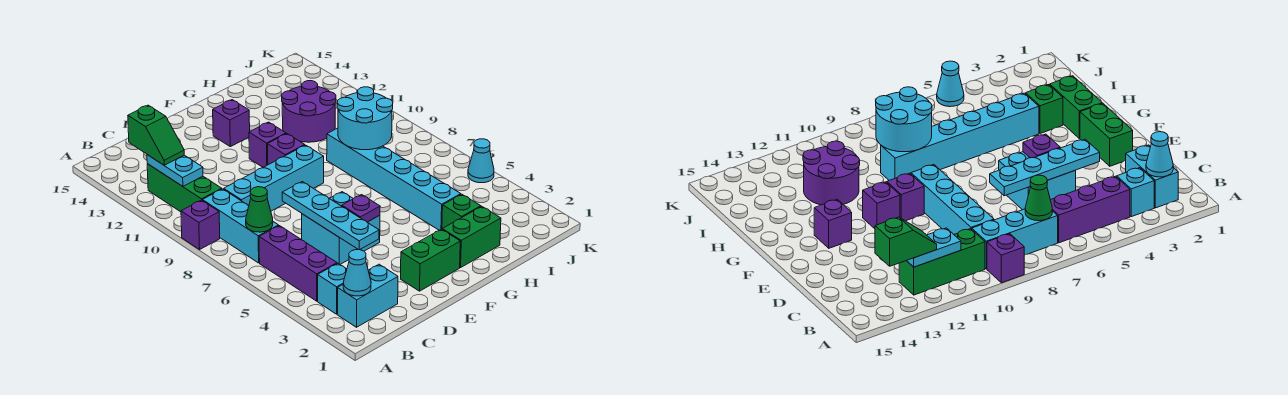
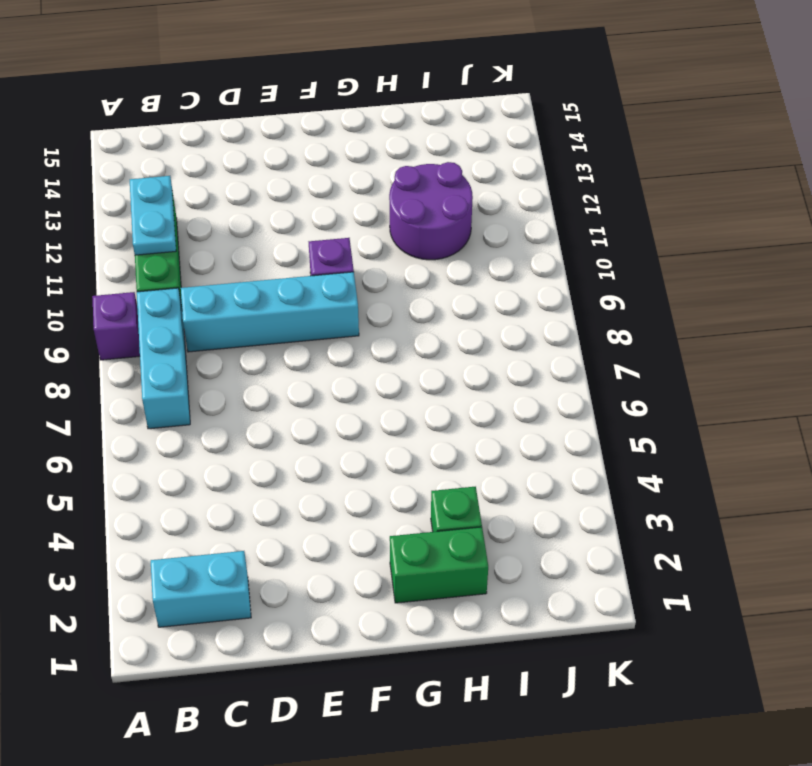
none -> cyan 1x1 brick [318,264,347,314]
none -> purple 1x3 brick [259,226,337,301]
none -> cyan 2x2 brick [302,192,380,264]

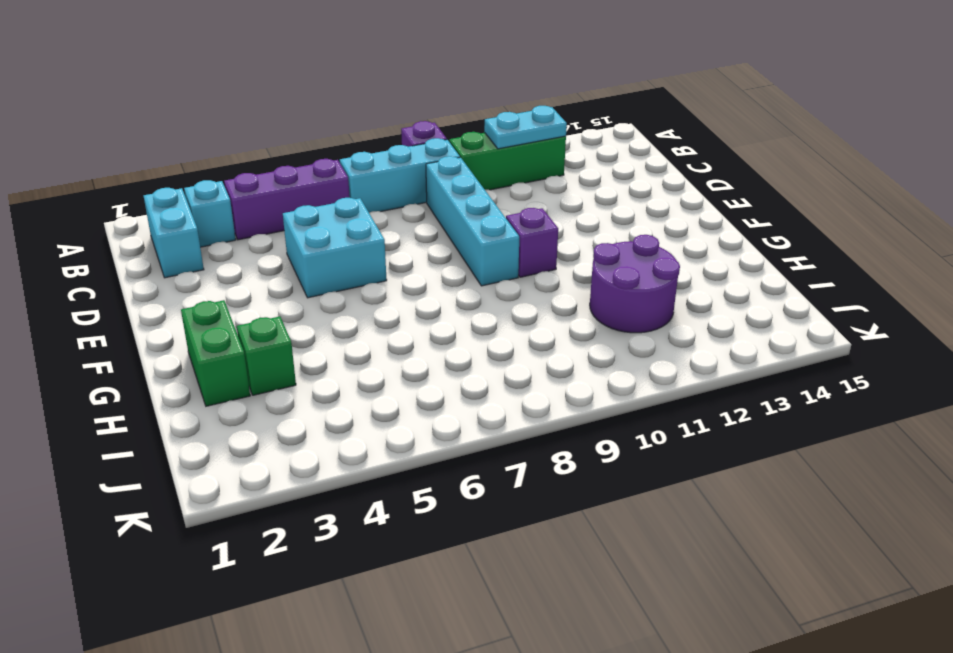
none -> green 1x2 brick [401,229,460,291]
none -> purple 1x1 brick [249,122,286,167]
none -> purple 1x1 brick [213,100,250,147]

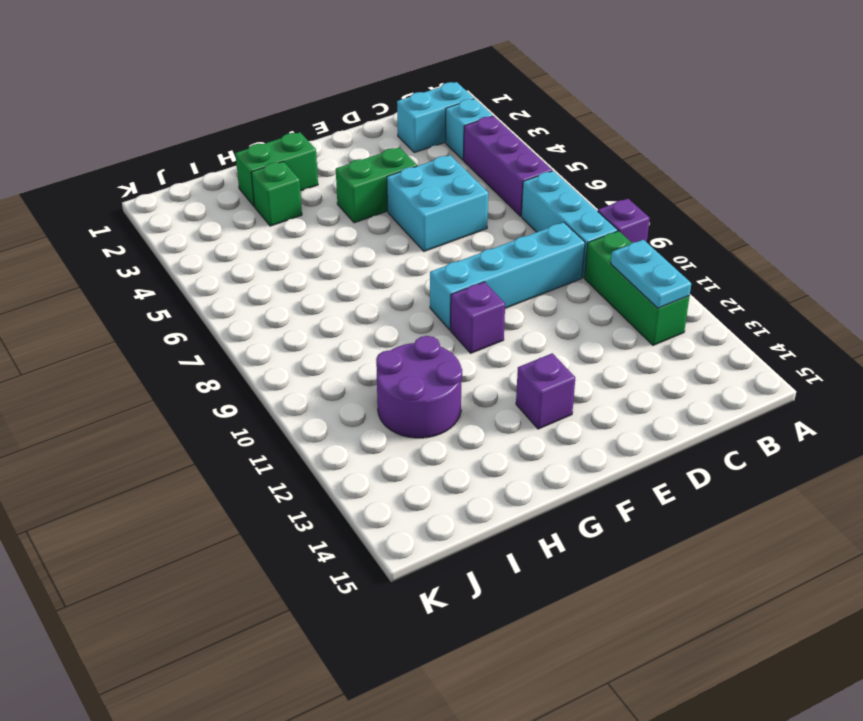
green 1x2 brick [336,147,417,223] -> green 1x2 brick moved to [401,229,460,291]
none -> purple 1x1 brick [249,122,286,167]
none -> cyan 1x6 brick [327,128,461,230]
none -> cyan 1x1 cone [468,139,494,183]

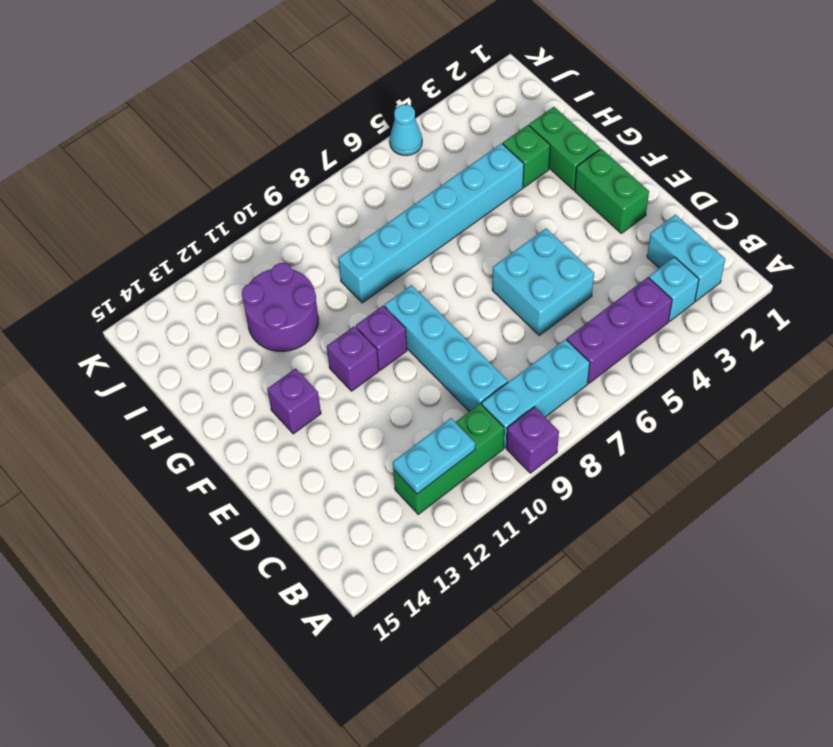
none -> cyan 1x1 cone [343,250,371,296]
none -> green 1x1 cone [246,187,273,232]
none -> cyan 1x4 plate [282,182,379,250]

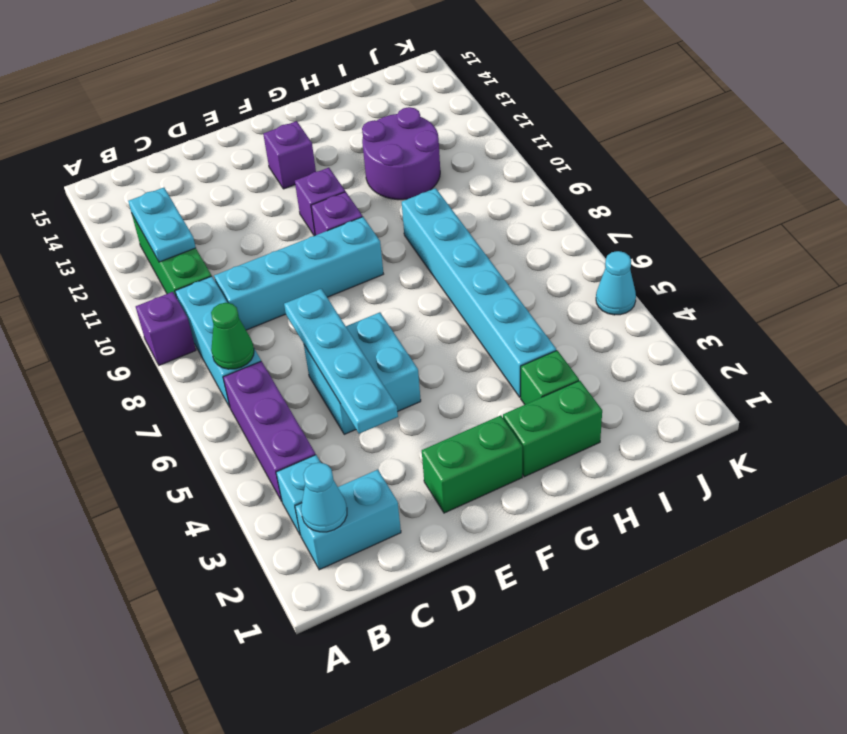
none -> purple 1x1 plate [342,195,380,222]
none -> cyan 2x2 round brick [337,87,393,150]
none -> green 1x2 slope [128,105,184,165]

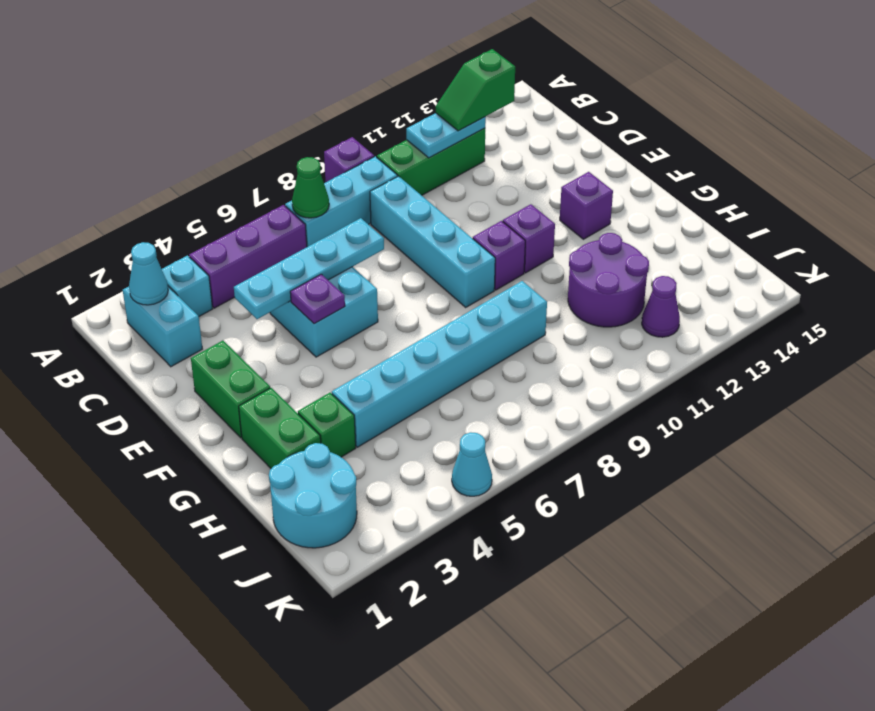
cyan 2x2 round brick [269,443,357,548] -> cyan 2x2 round brick moved to [337,87,393,150]
purple 1x1 cone [642,276,680,337] -> none

